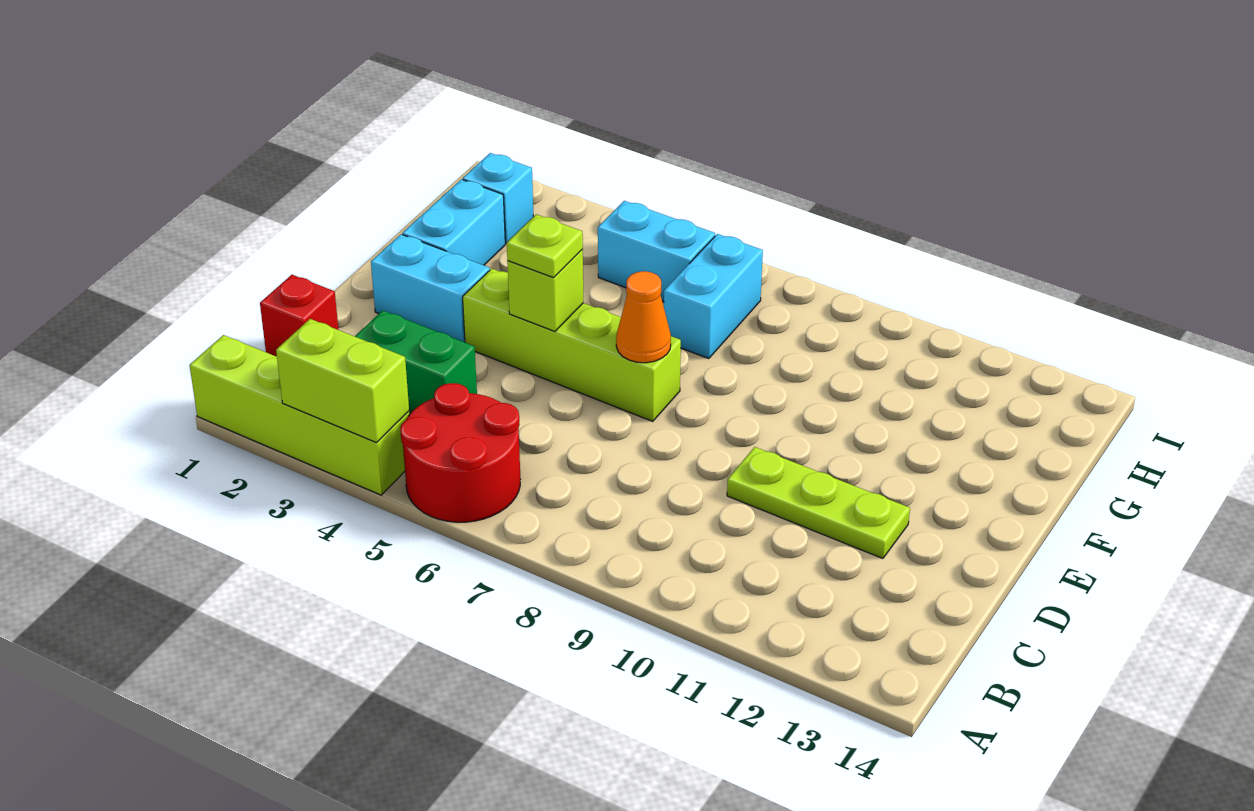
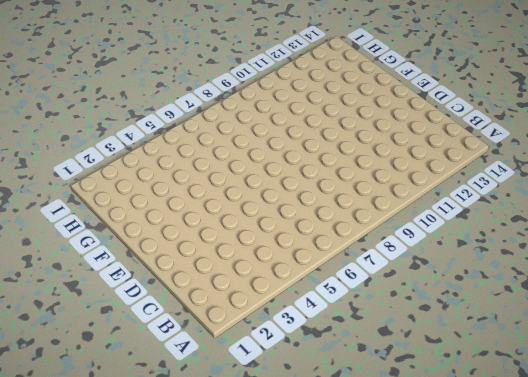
none -> lime 1x4 brick [190,335,410,495]
none -> red 2x2 round brick [400,383,521,522]
none -> red 1x1 brick [260,275,338,357]

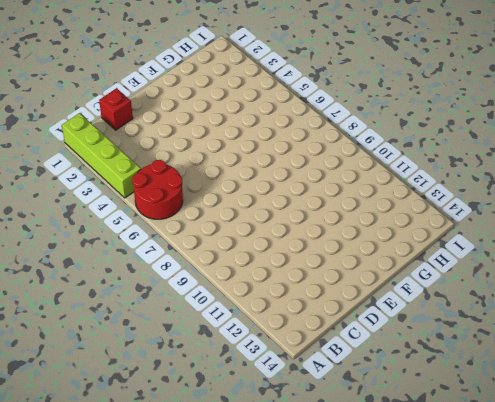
none -> green 1x2 brick [355,310,477,413]
none -> lime 1x3 plate [727,447,910,559]
none -> cyan 1x2 brick [371,234,490,342]

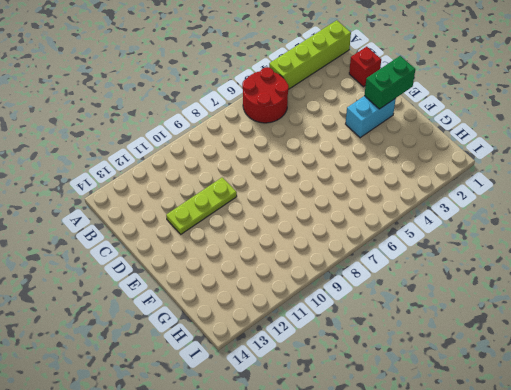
green 1x2 brick [364,56,415,109] -> green 1x2 brick moved to [355,310,477,413]
none -> lime 1x4 brick [463,269,681,421]
none -> cyan 1x2 brick [402,179,505,265]
none -> cyan 1x2 brick [664,234,763,359]

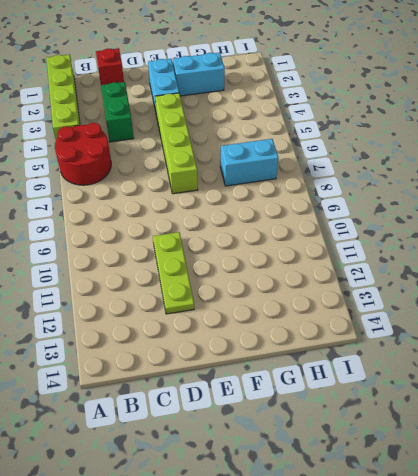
none -> cyan 1x1 brick [463,153,533,243]
none -> cyan 1x2 brick [598,201,715,302]
none -> lime 1x2 brick [276,319,409,443]

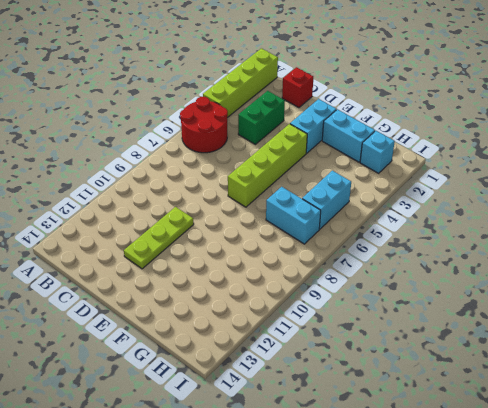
none -> lime 1x2 brick [276,319,409,443]
none -> lime 1x1 brick [507,250,583,331]
none -> orange 1x1 cone [616,271,671,363]

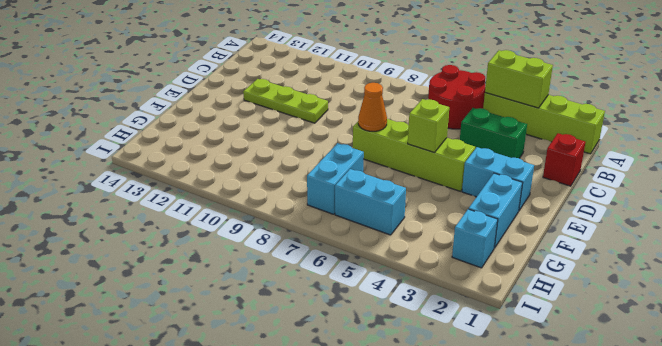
none -> lime 1x1 plate [507,214,583,278]

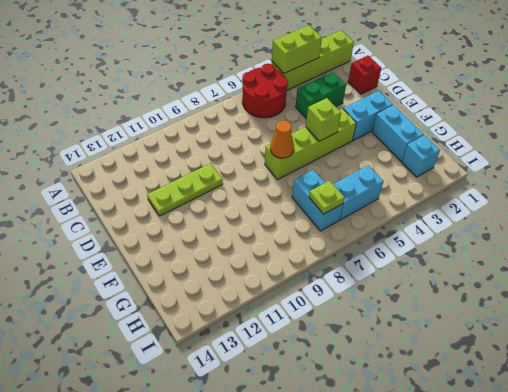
lime 1x1 plate [309,181,345,214] -> lime 1x1 plate moved to [507,214,583,278]

